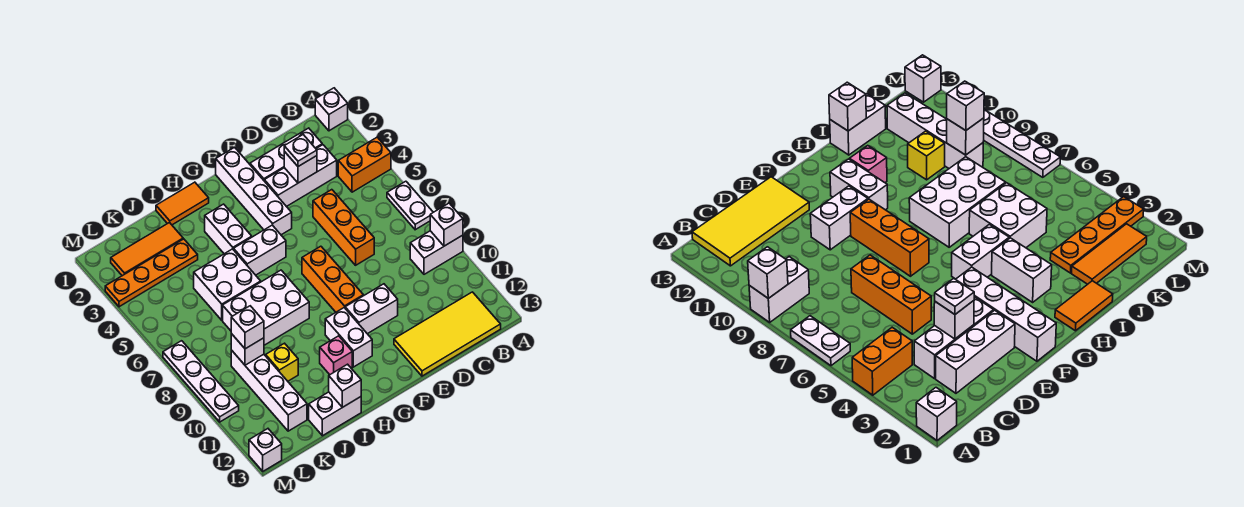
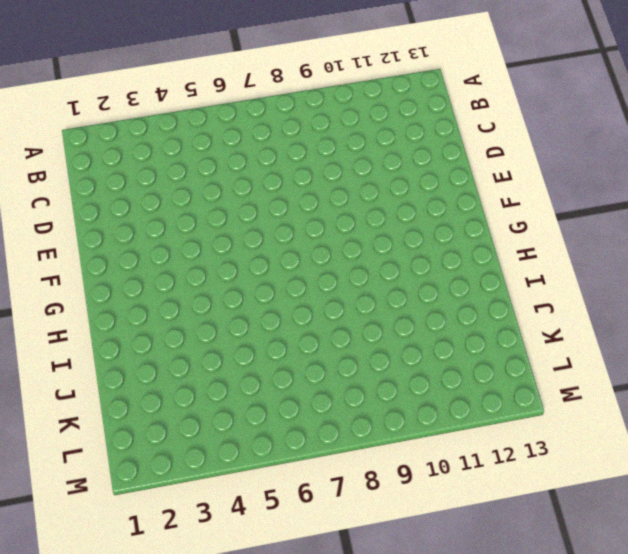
none -> white 1x1 brick [315,88,348,131]
none -> orange 1x2 brick [338,137,391,192]
none -> white 1x2 plate [387,181,433,230]
none -> white 1x2 brick [410,231,463,274]

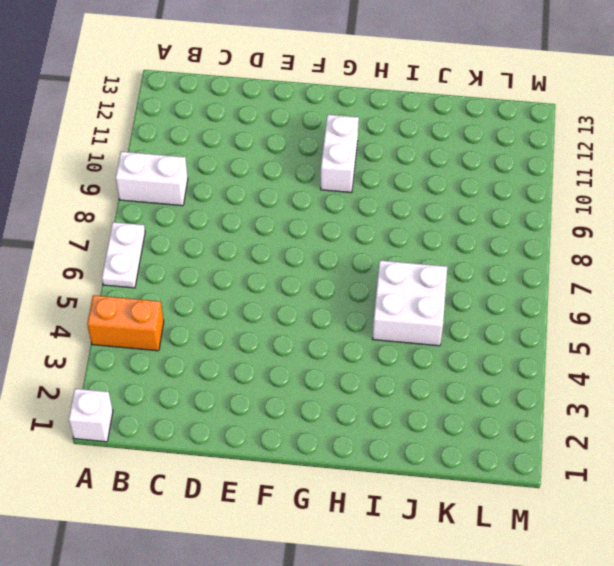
none -> yellow 2x4 tile [394,292,501,376]
none -> white 1x3 brick [250,128,322,180]
none -> white 1x3 brick [264,145,337,207]
none -> orange 1x3 brick [313,190,374,265]

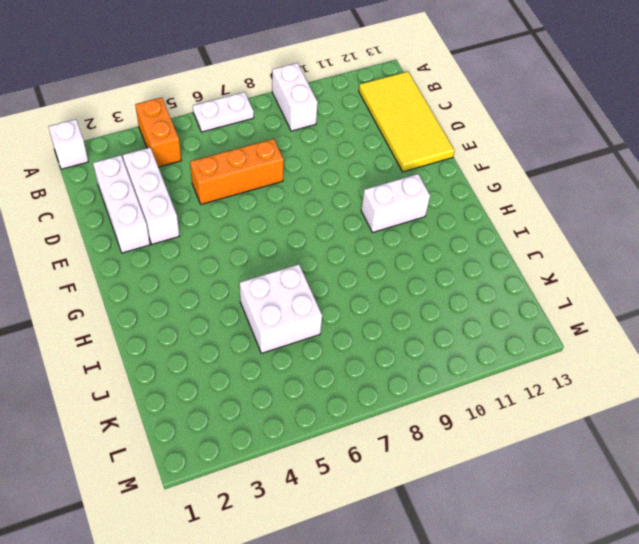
none -> white 1x2 brick [345,284,398,334]
none -> white 1x4 brick [216,147,292,235]
none -> orange 1x3 brick [302,246,363,312]
none -> white 1x2 brick [234,225,286,275]

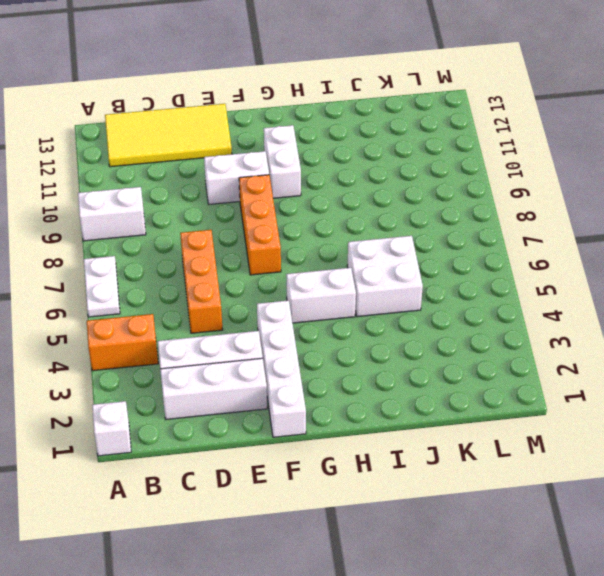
none -> orange 1x2 tile [156,182,209,225]
none -> white 1x2 brick [205,204,252,254]
none -> white 2x3 brick [223,270,309,345]
none -> pink 1x1 brick [320,336,352,375]

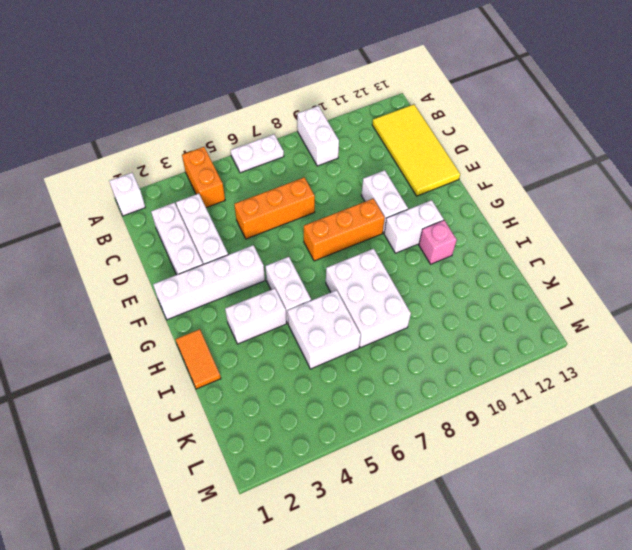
none -> white 1x2 brick [309,392,361,436]
none -> orange 1x3 tile [111,222,183,276]
none -> orange 1x4 plate [105,239,198,307]
none -> yellow 1x1 brick [266,343,298,381]

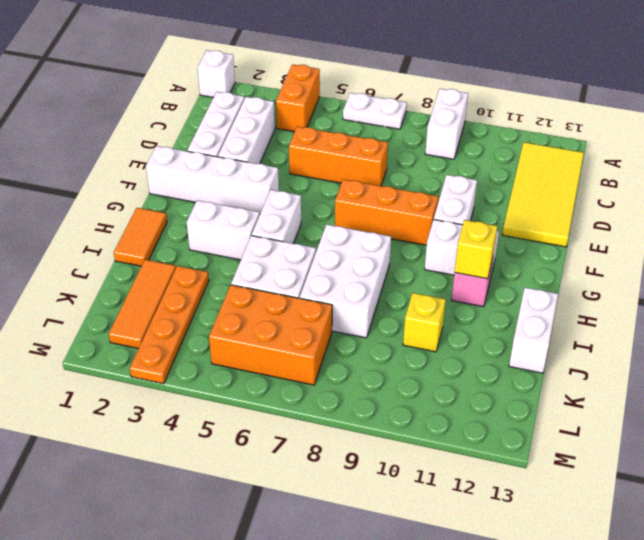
yellow 1x1 brick [455,220,497,279] -> none
orange 2x3 brick [209,285,332,385] -> none
none -> white 1x4 brick [231,350,307,431]
none -> white 1x4 plate [163,341,239,422]
none -> white 1x1 brick [249,429,282,471]
none -> white 1x1 brick [430,203,463,246]

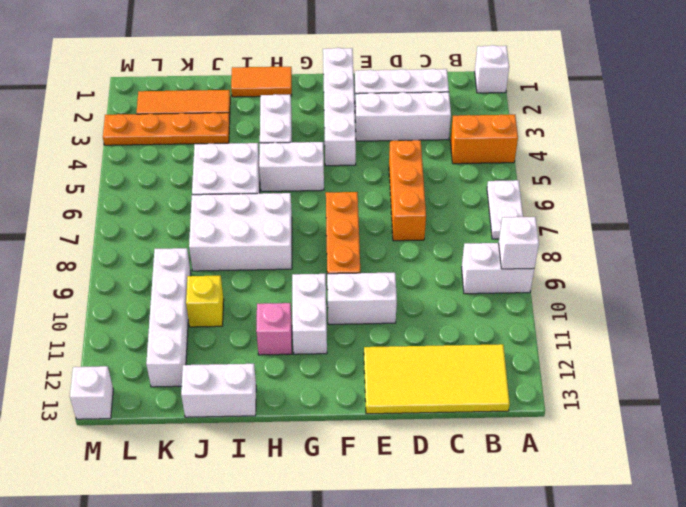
none -> white 1x4 plate [163,341,239,422]
none -> white 1x1 brick [284,151,317,183]
none -> white 1x1 brick [329,364,361,407]
none -> white 1x1 brick [231,334,264,365]

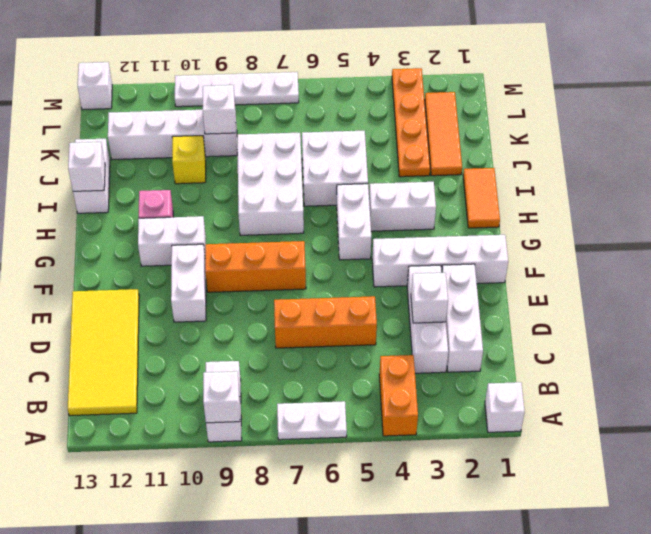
none -> white 1x1 plate [284,135,317,166]
none -> white 1x1 brick [231,306,264,349]

